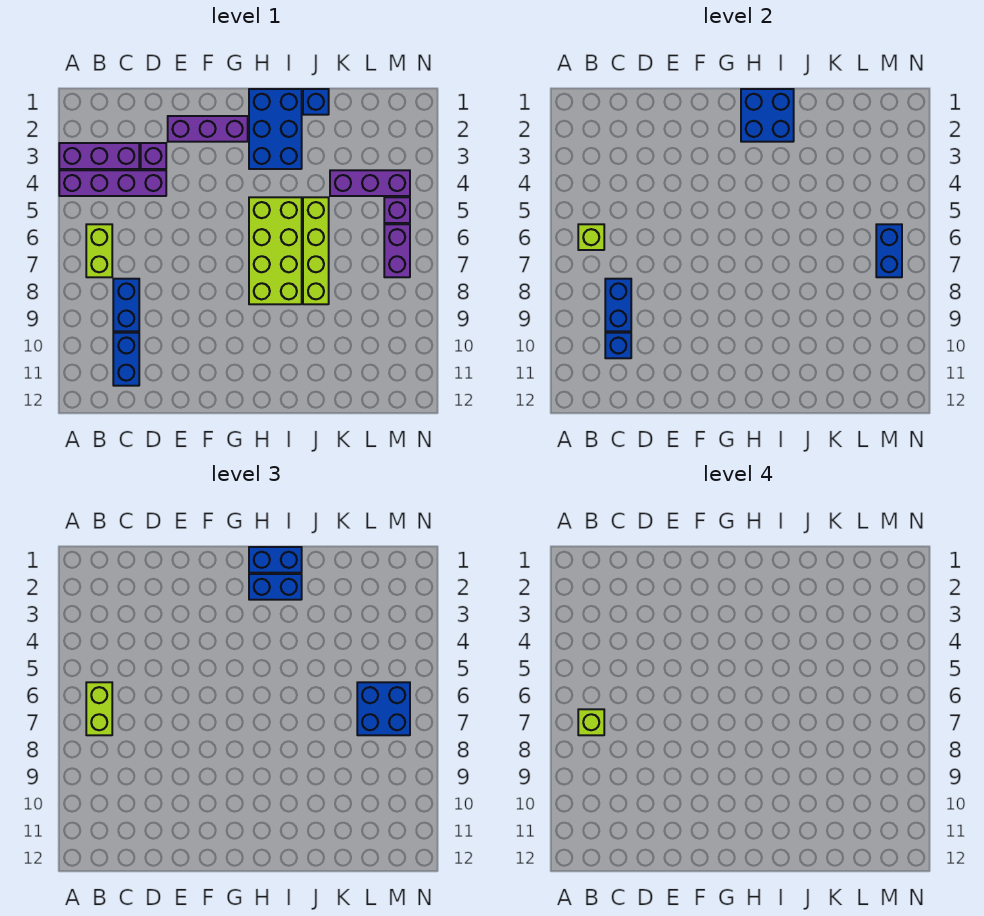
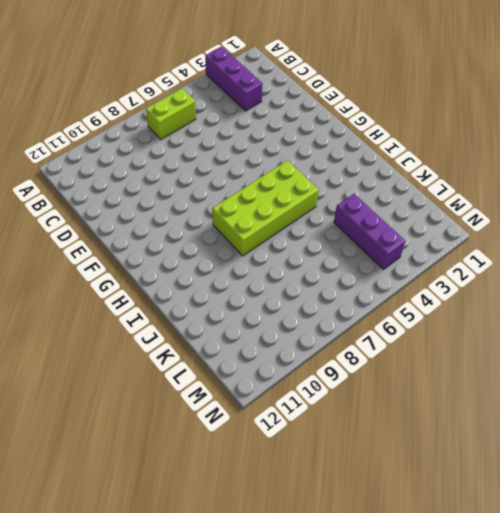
none -> purple 1x4 brick [59,170,166,196]
none -> blue 1x2 brick [113,279,139,331]
none -> blue 1x2 brick [113,333,139,386]

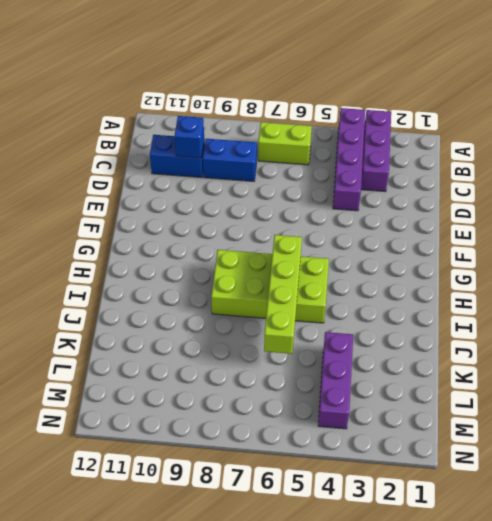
lime 1x4 brick [264,235,302,354] -> lime 1x4 brick turned to [303,197,329,304]
none -> purple 1x1 brick [141,143,166,169]
none -> purple 1x3 brick [168,116,248,142]
none -> blue 2x3 brick [249,89,302,169]

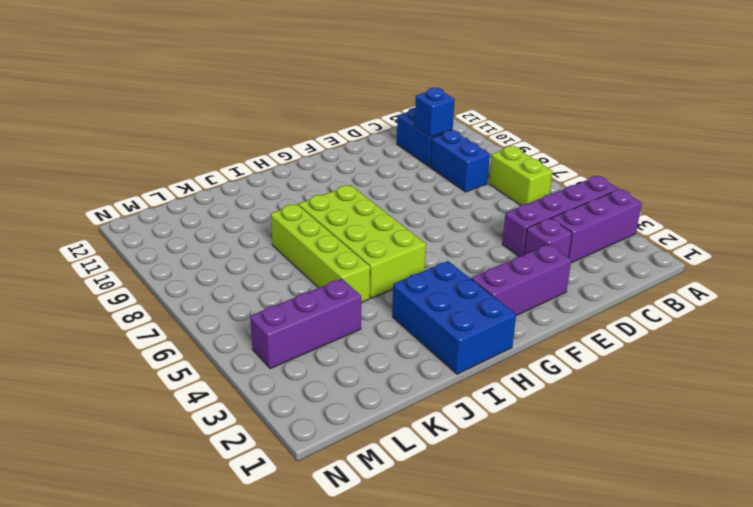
none -> blue 1x1 brick [303,89,329,115]
none -> purple 1x1 brick [384,197,410,223]
none -> purple 1x2 brick [384,224,410,277]

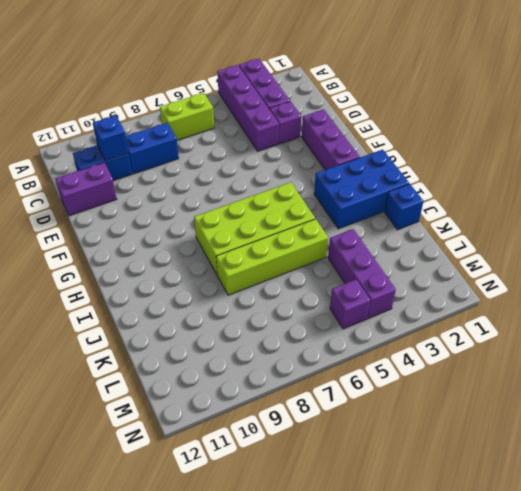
purple 1x2 brick [56,163,117,216] -> purple 1x2 brick moved to [384,224,410,277]
none -> lime 1x1 brick [578,224,604,250]
none -> blue 1x2 brick [605,279,631,331]
none -> blue 2x2 brick [741,89,794,142]

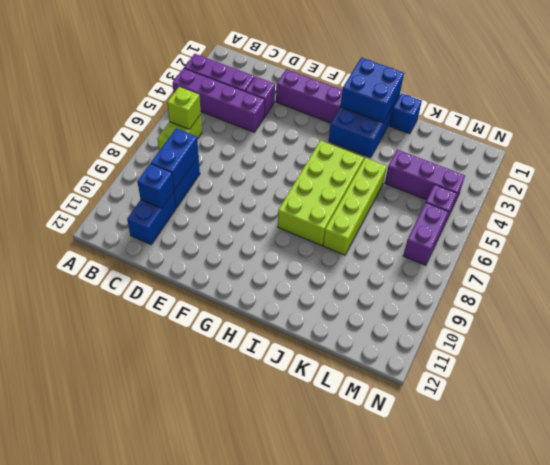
none -> blue 1x2 brick [876,224,902,277]
none -> lime 1x2 brick [86,682,112,735]
none -> blue 1x2 brick [249,547,302,573]

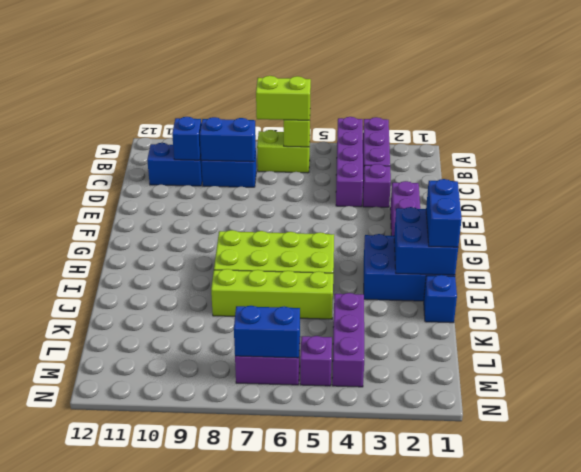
none -> blue 1x2 brick [249,574,302,600]
none -> blue 2x2 brick [357,682,410,735]
none -> lime 1x1 brick [578,709,604,735]

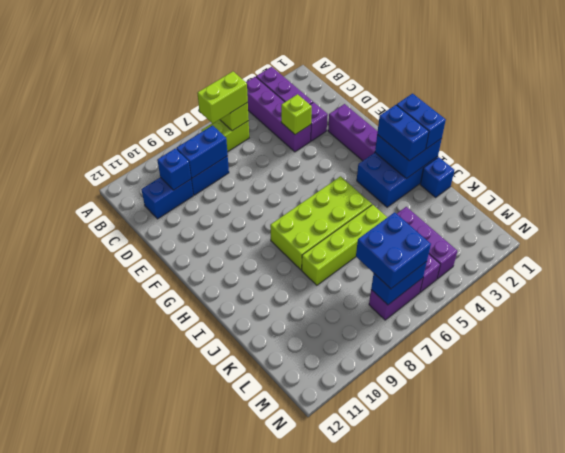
lime 1x1 brick [281,94,312,135] -> lime 1x1 brick moved to [578,709,604,735]

